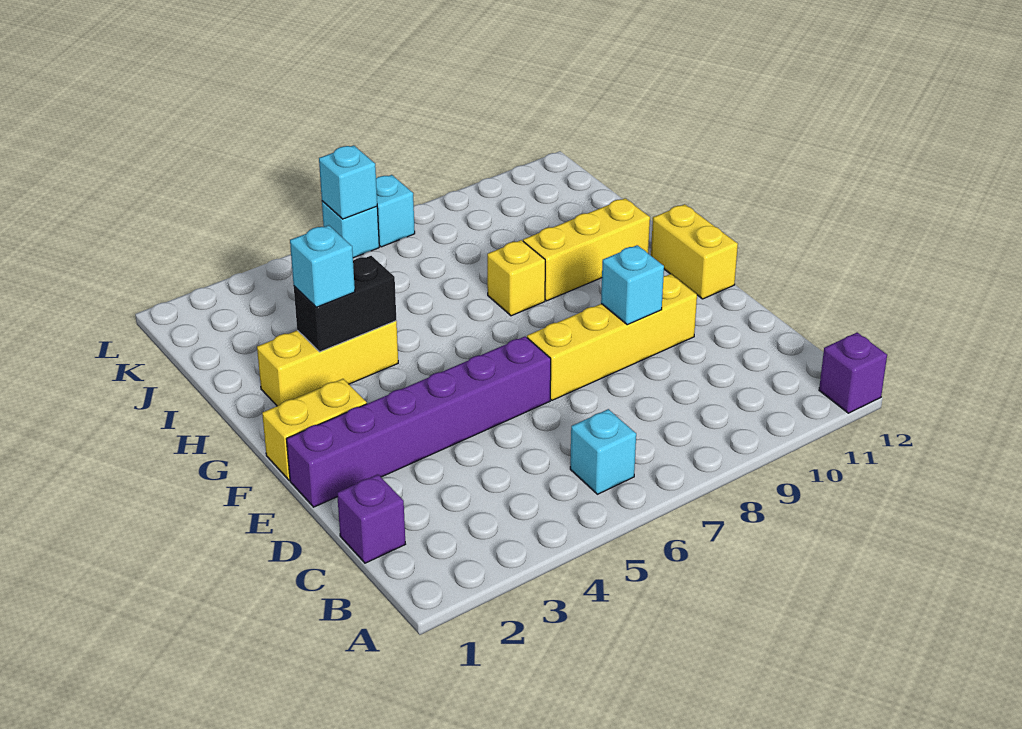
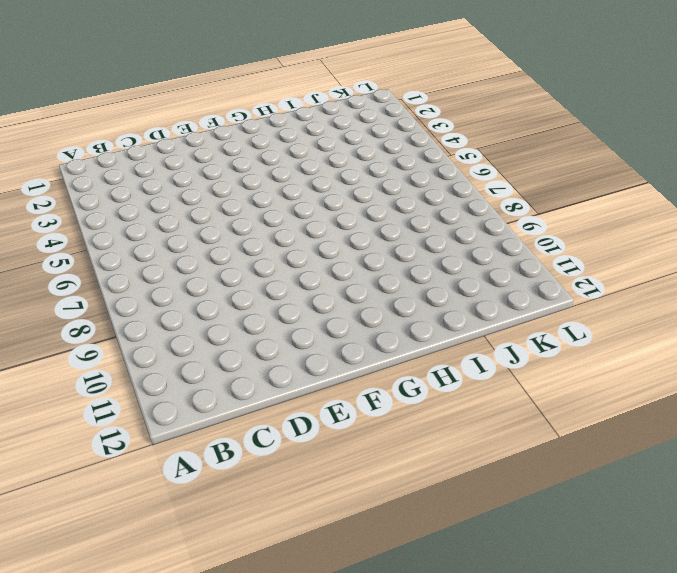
none -> purple 1x1 brick [819,332,887,413]
none -> cyan 1x1 brick [570,409,636,494]
none -> purple 1x1 brick [337,474,405,563]

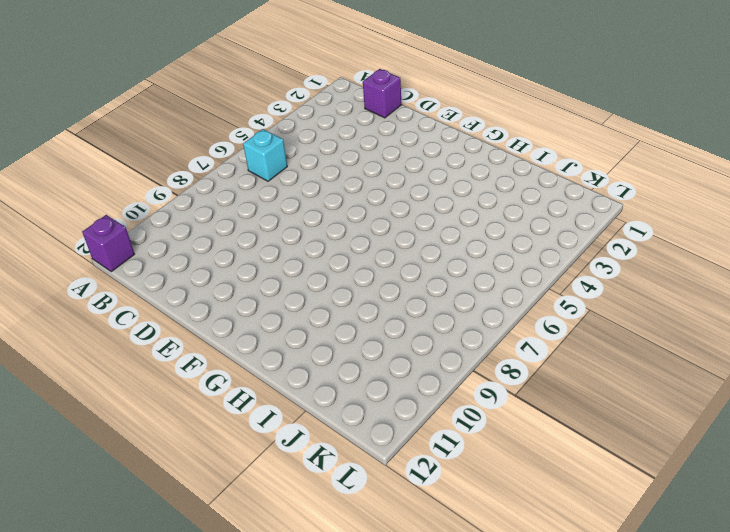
none -> purple 1x6 brick [287,336,551,507]
none -> yellow 1x4 brick [527,274,697,400]
none -> yellow 1x2 brick [262,379,367,480]

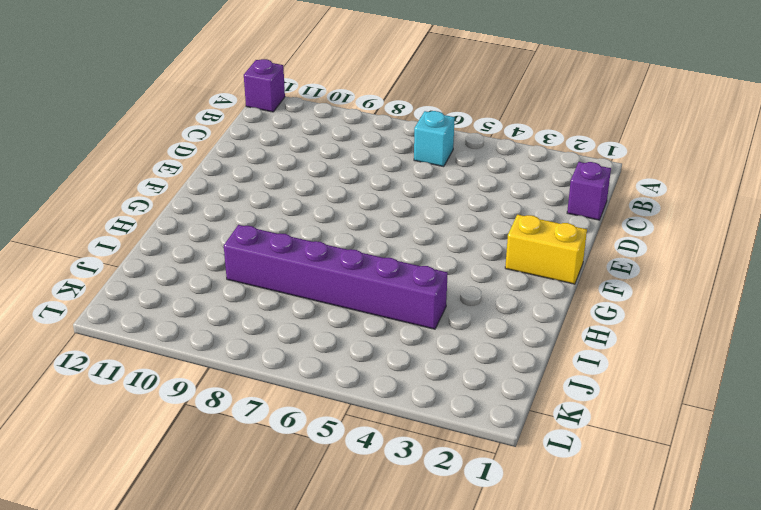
purple 1x6 brick [224,225,448,329] -> purple 1x6 brick moved to [287,336,551,507]
none -> yellow 1x4 brick [527,274,697,400]
none -> yellow 1x2 brick [651,204,738,299]
none -> yellow 1x3 brick [257,321,398,406]

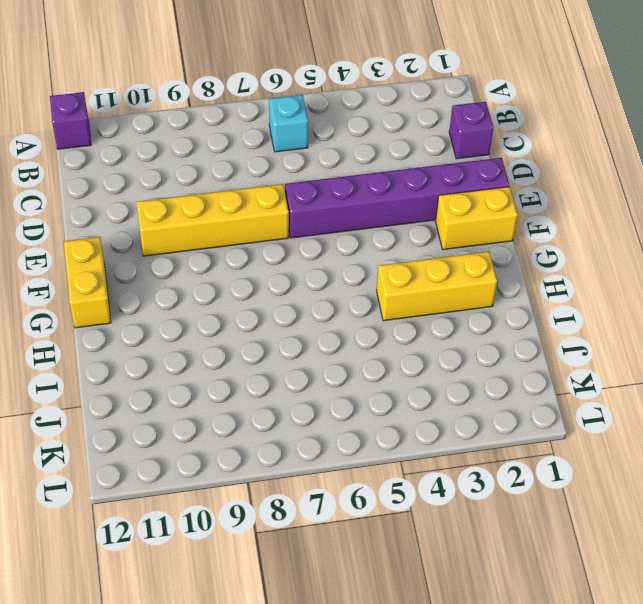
none -> yellow 1x1 brick [487,240,545,316]
none -> yellow 1x3 brick [523,198,650,301]
none -> cyan 1x1 brick [322,201,379,258]

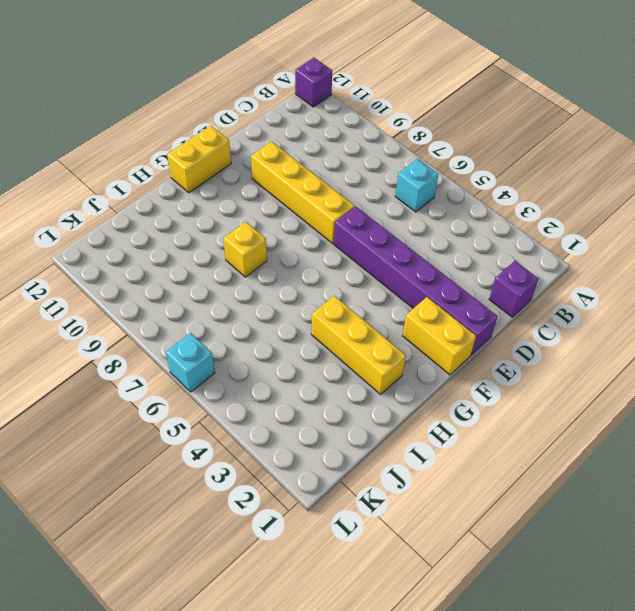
none -> yellow 1x3 brick [523,198,650,301]
none -> cyan 1x1 brick [376,175,415,247]
none -> cyan 1x1 brick [601,245,664,325]

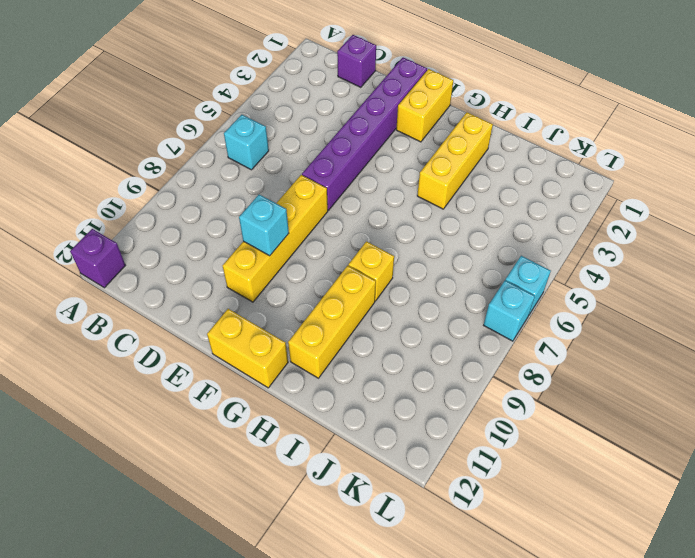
none -> black 1x2 brick [294,256,396,352]
none -> cyan 1x1 brick [319,145,377,219]
none -> cyan 1x1 brick [290,225,355,307]

